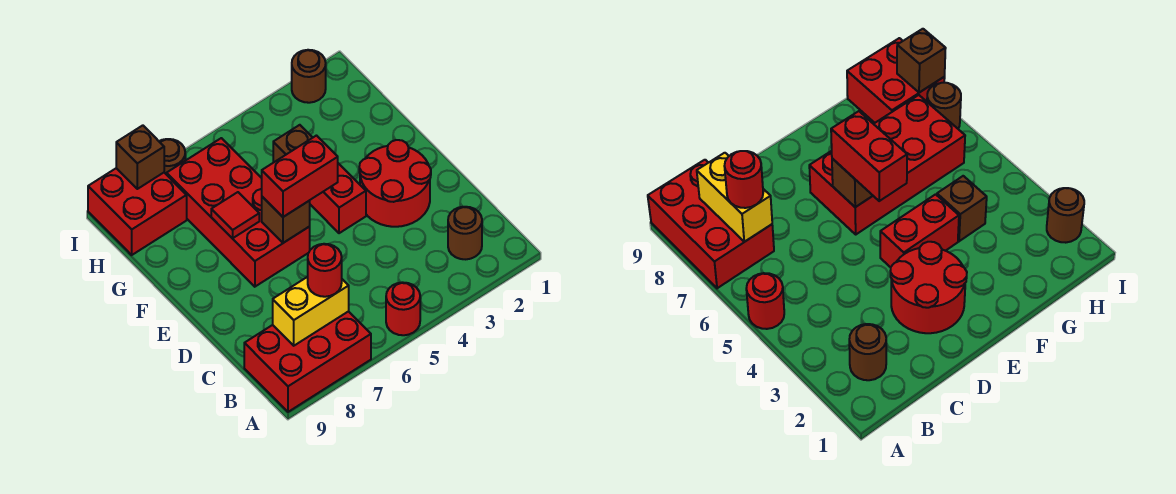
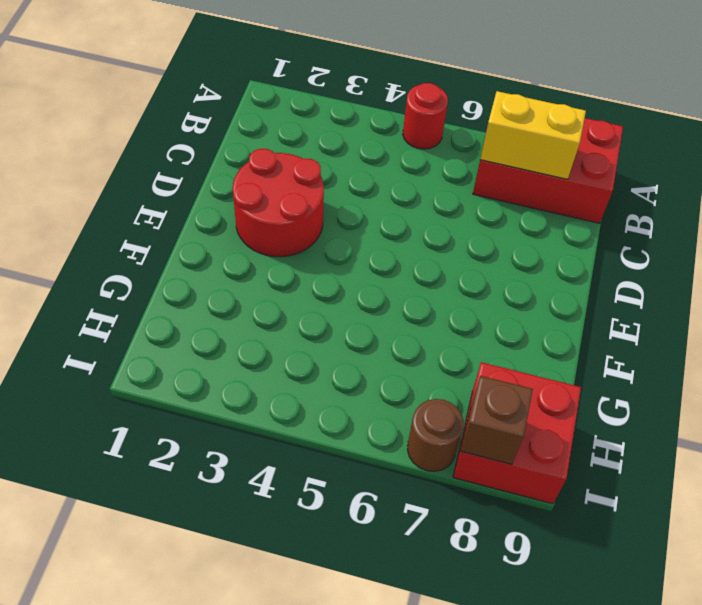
none -> brown 1x1 round brick [448,207,482,259]
none -> red 1x2 brick [309,163,366,233]
none -> red 2x4 brick [167,138,310,287]

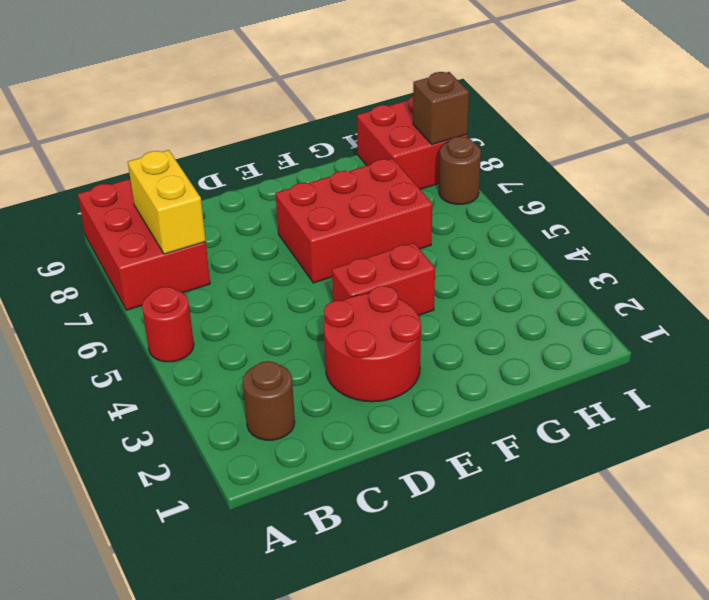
red 2x3 brick [276,158,432,283] -> red 2x4 brick [167,138,310,287]
none -> brown 1x1 brick [273,125,313,163]
none -> brown 1x1 round brick [292,50,326,103]
none -> brown 1x1 brick [262,197,310,243]

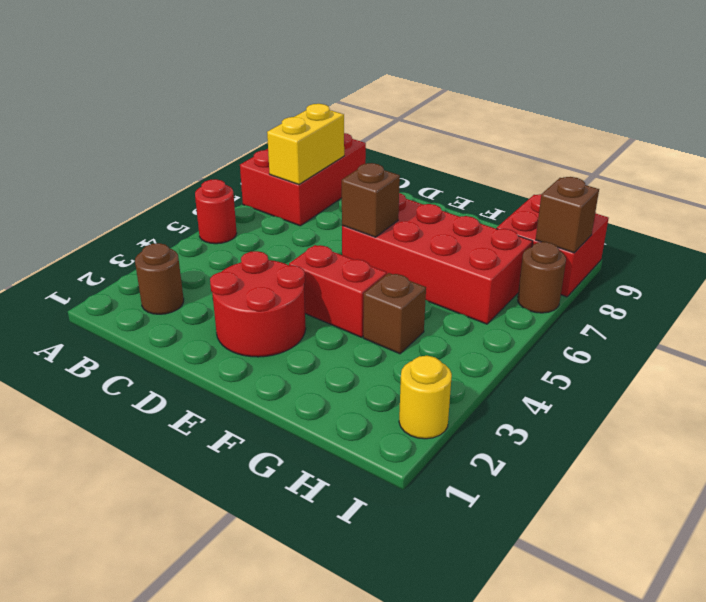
yellow 1x1 round brick [399,356,452,439] -> brown 1x1 round brick [292,50,326,103]
none -> red 1x1 tile [211,192,259,239]
none -> red 1x1 round brick [308,244,342,297]
none -> red 1x2 brick [261,136,338,217]

